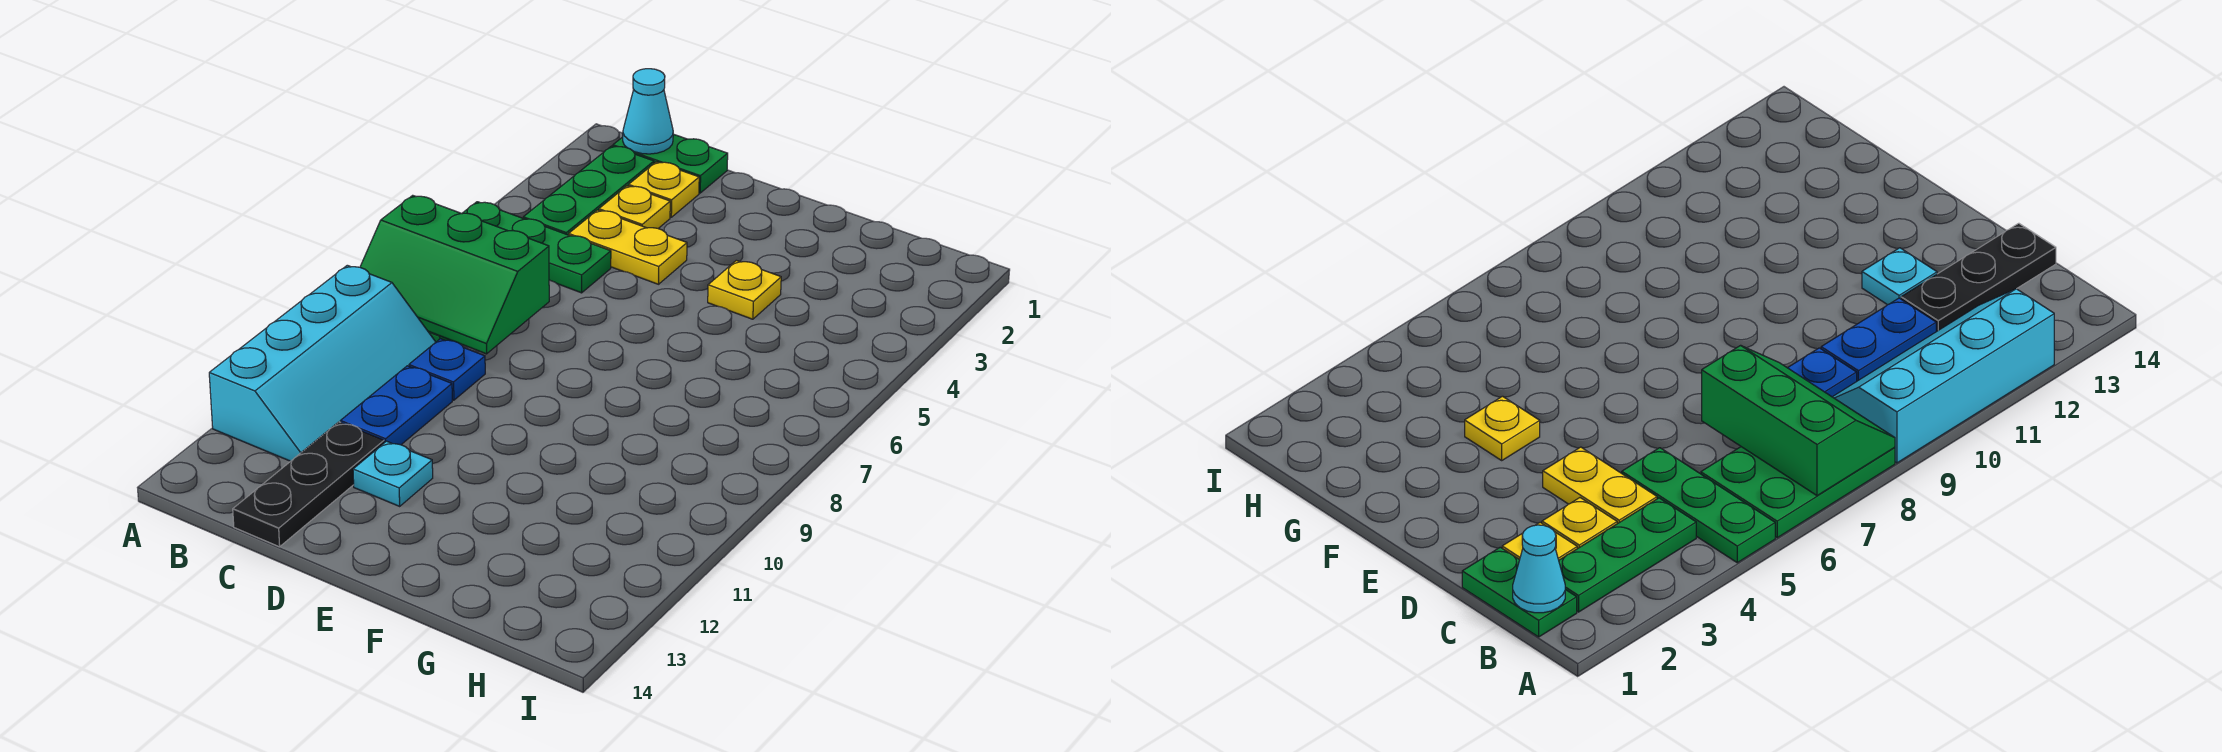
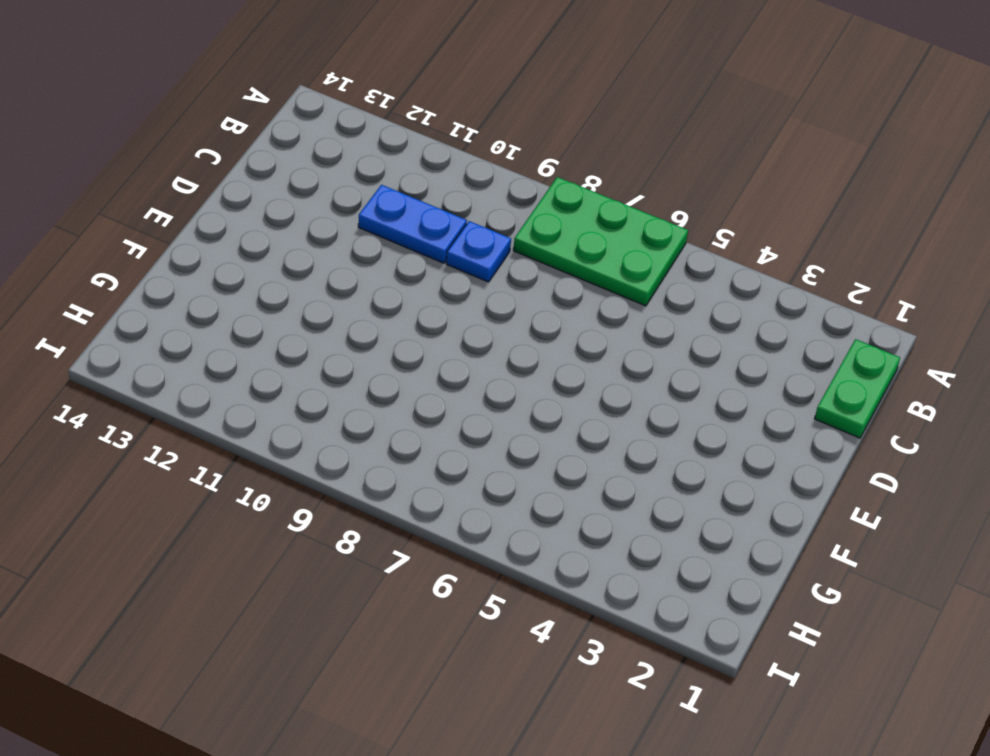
none -> green 1x3 plate [462,202,611,293]
none -> cyan 2x4 slope [209,265,436,461]
none -> green 1x3 plate [523,146,654,235]

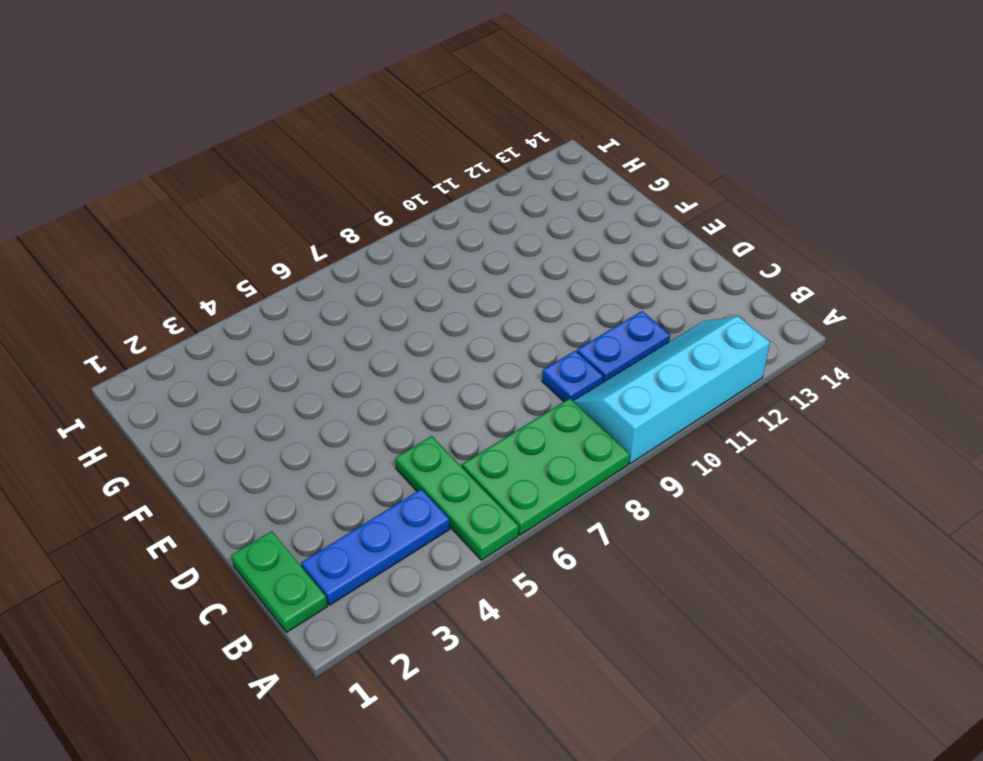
blue 1x3 plate [301,489,450,605] -> green 1x3 plate [523,146,654,235]
none -> yellow 1x1 plate [629,162,699,217]
none -> yellow 1x1 plate [599,186,670,228]
none -> yellow 1x2 plate [569,210,687,284]

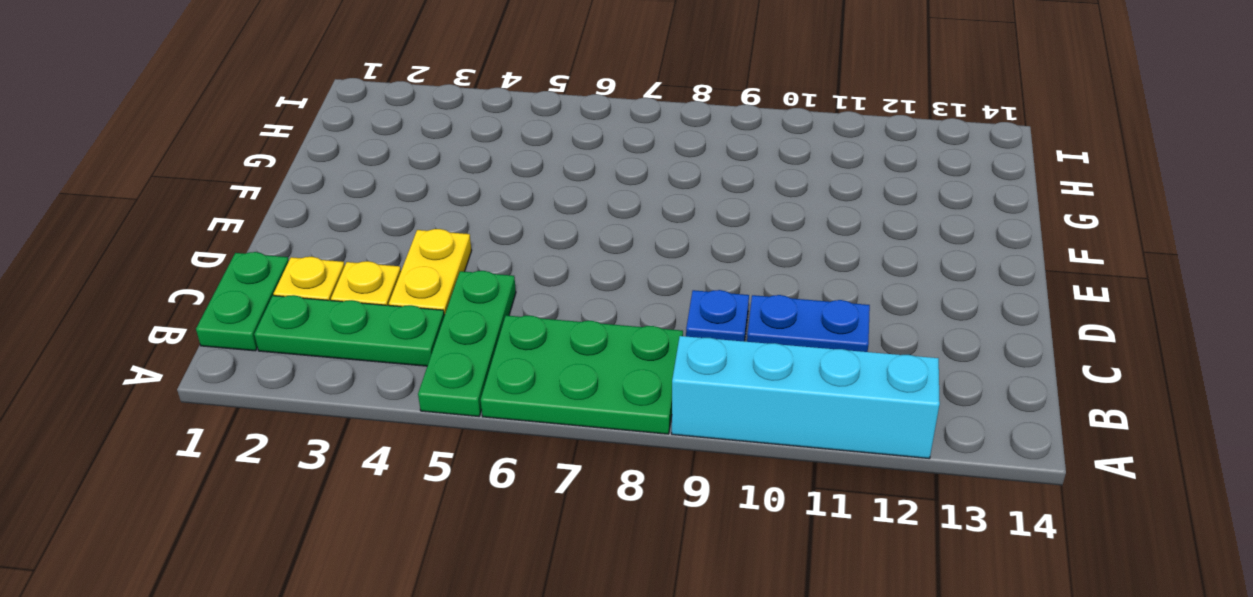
none -> black 1x3 plate [233,422,384,547]
none -> cyan 1x1 plate [353,441,433,506]
none -> yellow 1x1 plate [708,260,781,319]

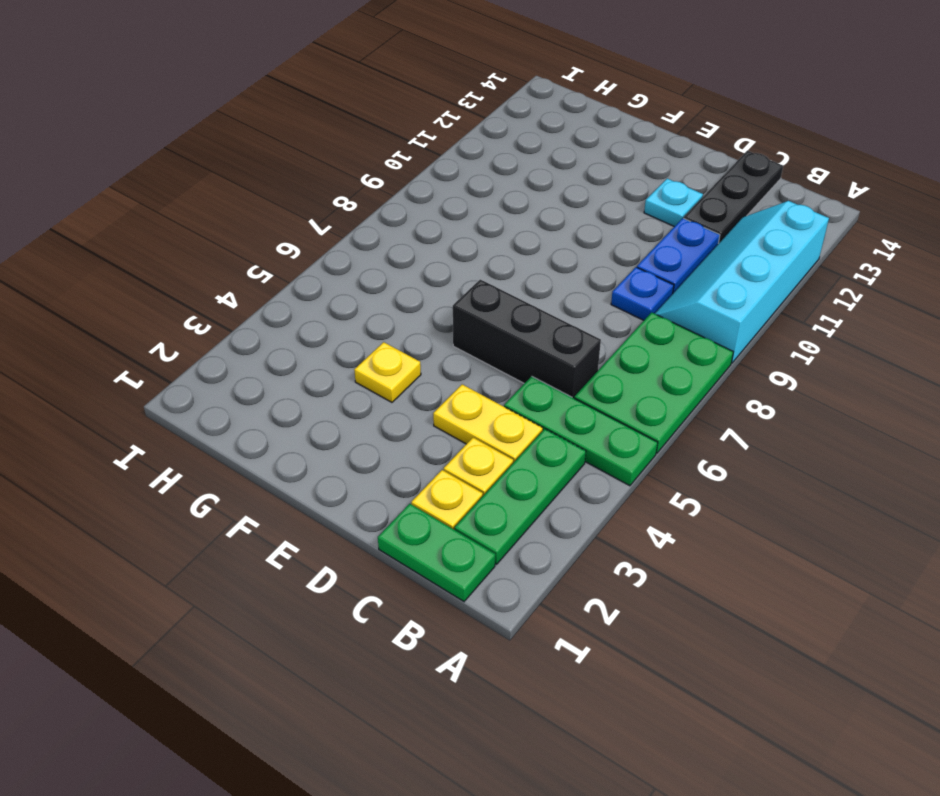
black 1x3 brick [453,280,601,398] -> none
none -> green 2x3 slope [360,195,549,354]
none -> cyan 1x1 cone [623,69,673,154]

